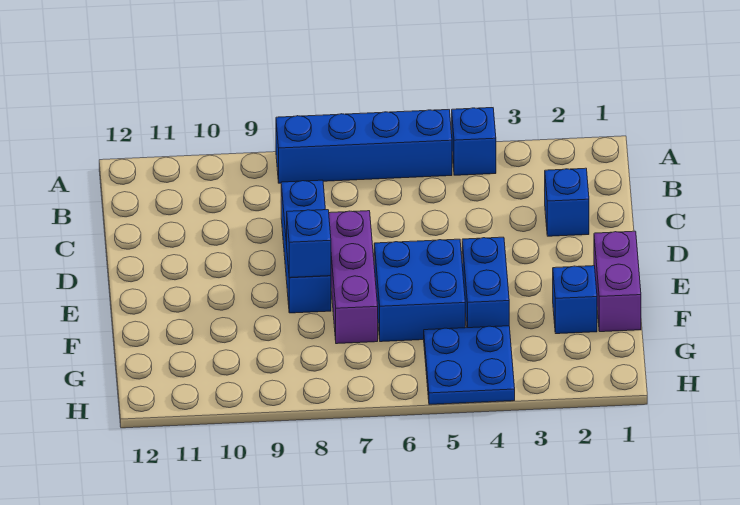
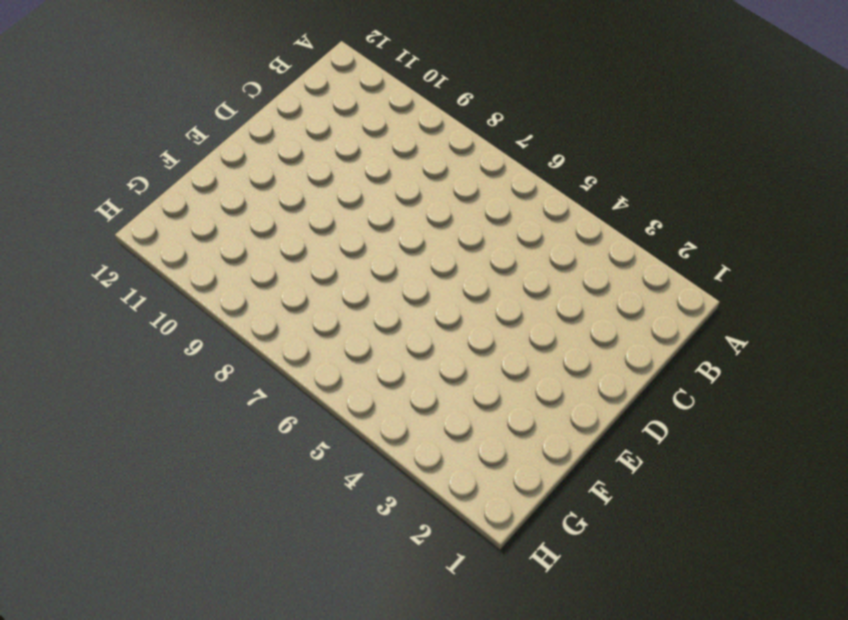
none -> blue 1x1 brick [452,108,496,175]
none -> blue 1x4 brick [276,110,452,183]

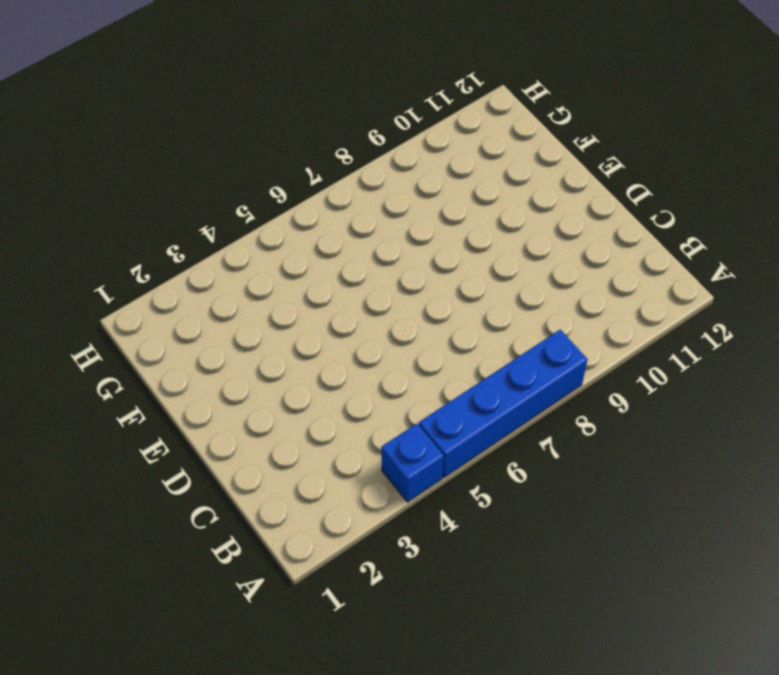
none -> blue 1x1 brick [545,168,589,236]
none -> blue 1x3 brick [281,180,331,313]

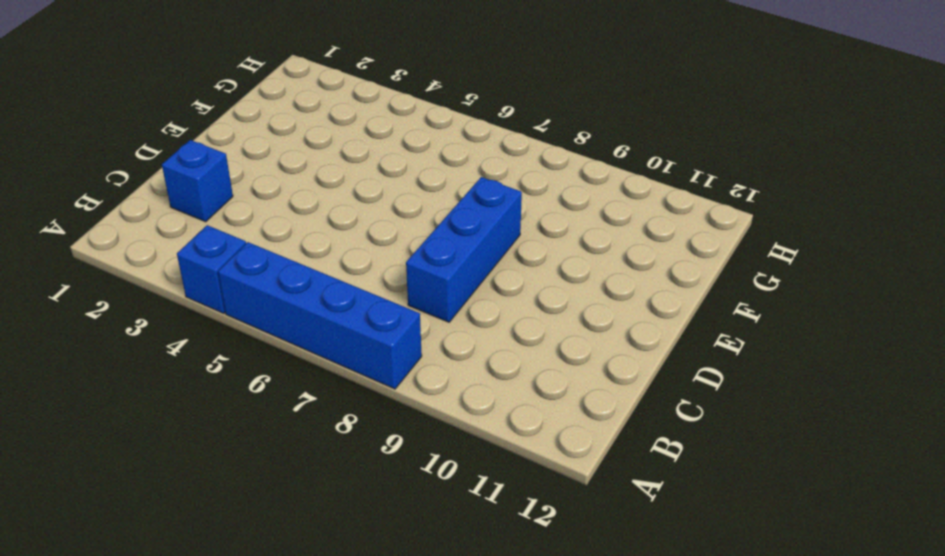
none -> purple 1x3 brick [329,211,378,344]
none -> purple 1x2 brick [594,231,641,332]

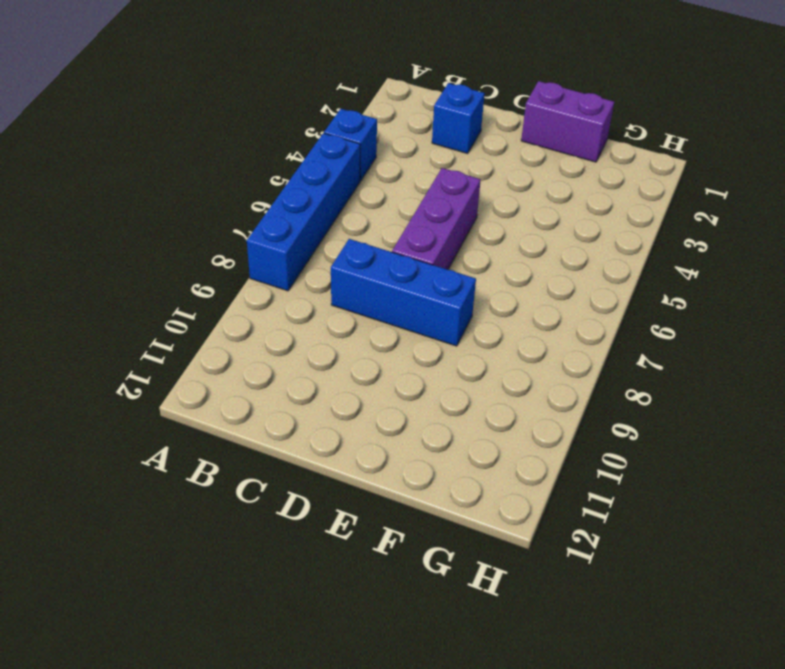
purple 1x3 brick [392,168,481,270] -> purple 1x3 brick turned to [329,211,378,344]
none -> blue 1x2 brick [462,237,509,328]
none -> blue 2x2 brick [374,239,465,342]

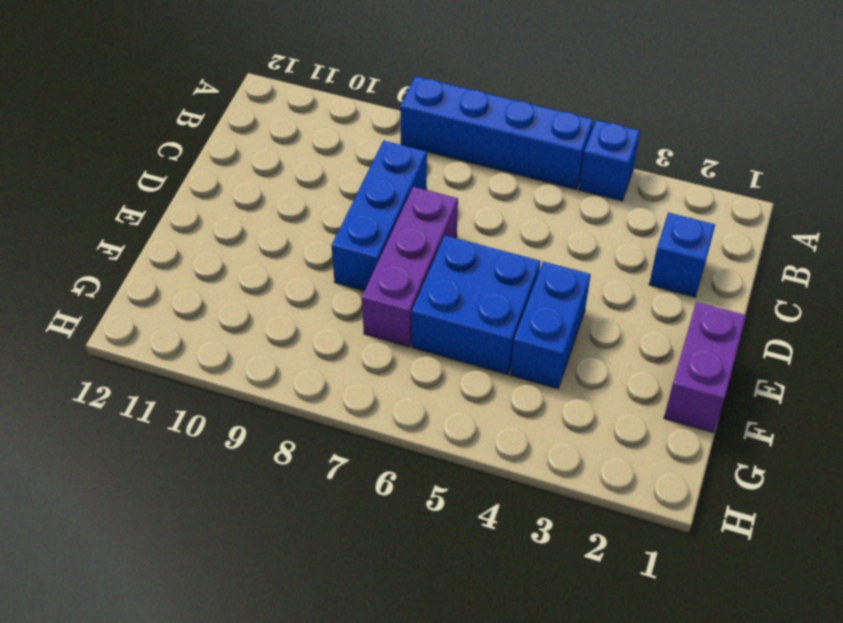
none -> blue 1x1 brick [553,266,597,334]
none -> blue 2x2 plate [424,326,515,404]

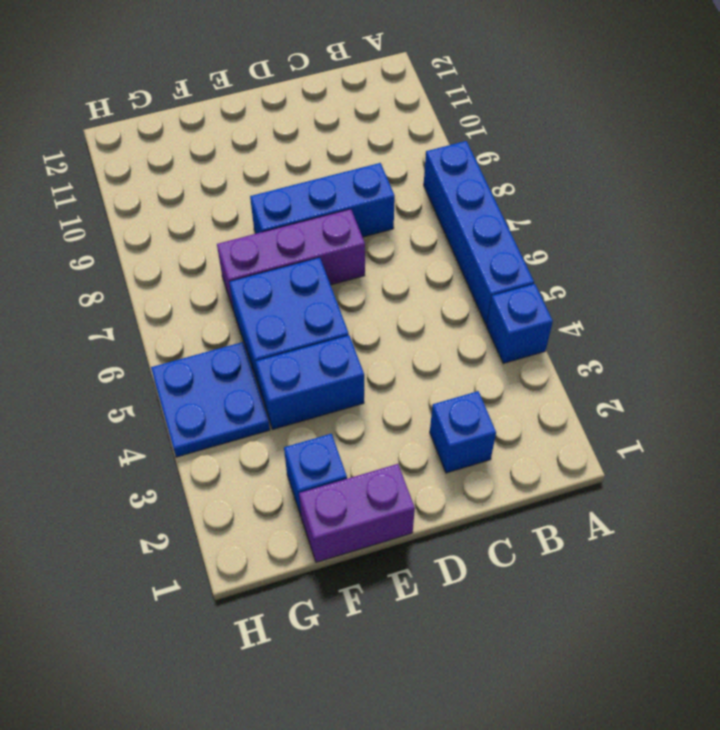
none -> blue 1x1 brick [287,210,331,278]

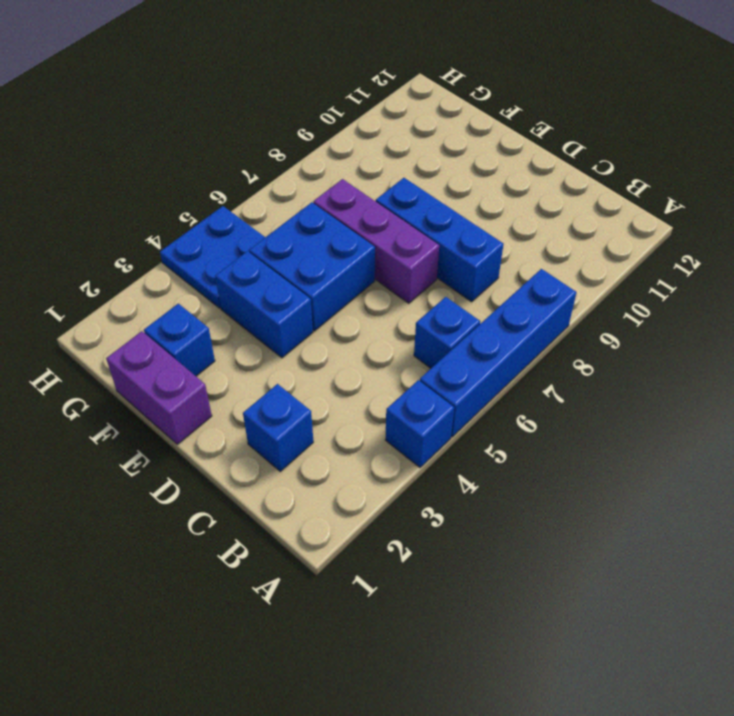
blue 1x1 brick [414,297,480,368] -> blue 1x1 brick moved to [287,210,331,278]

